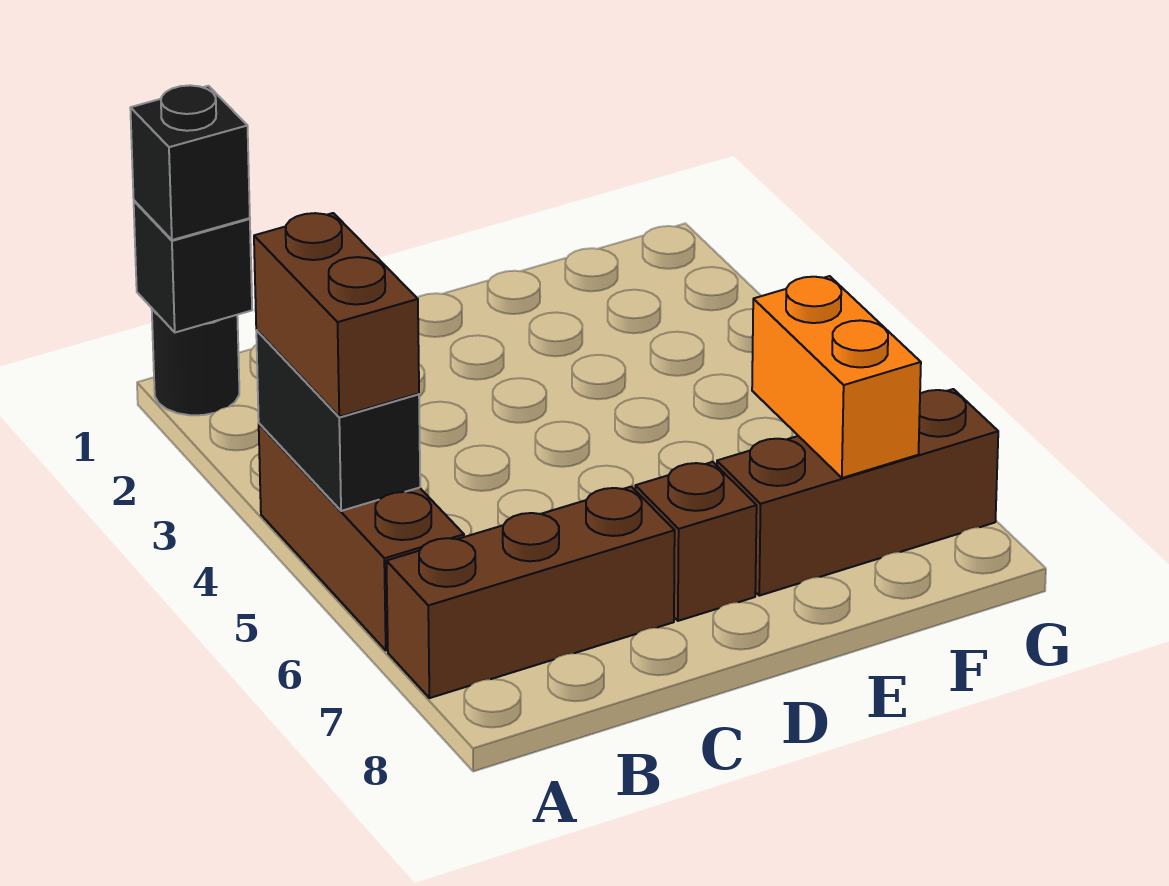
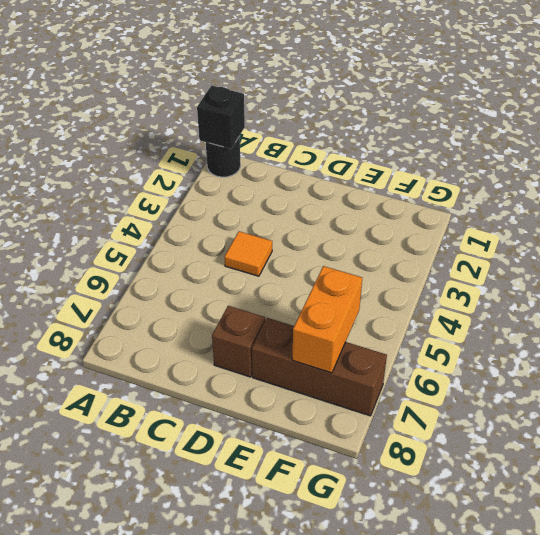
orange 1x1 tile [225,231,272,276] -> none
none -> brown 1x3 brick [259,424,464,650]
none -> brown 1x3 brick [386,487,675,698]

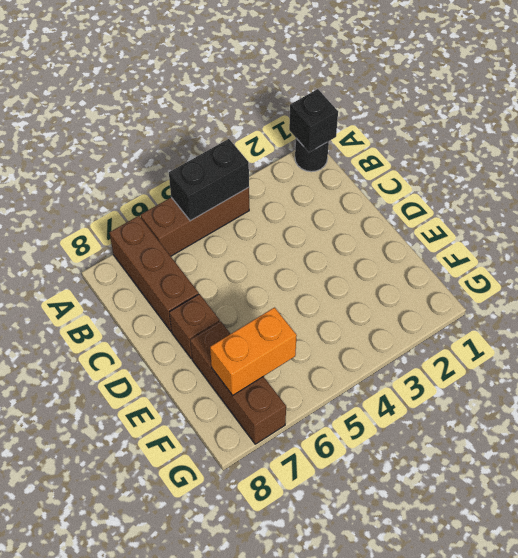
none -> black 1x1 brick [130,85,250,240]
none -> brown 1x2 brick [254,213,419,417]

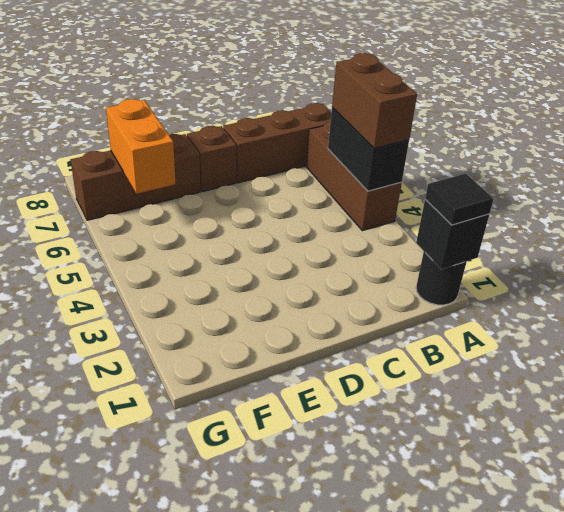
black 1x1 tile [425,173,494,225] -> black 1x1 brick [130,85,250,240]

